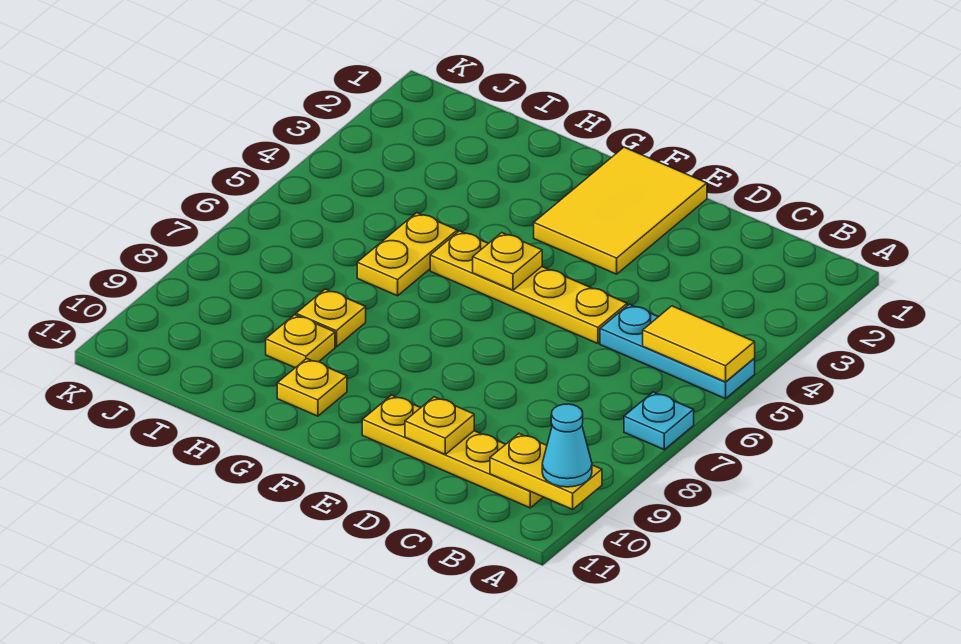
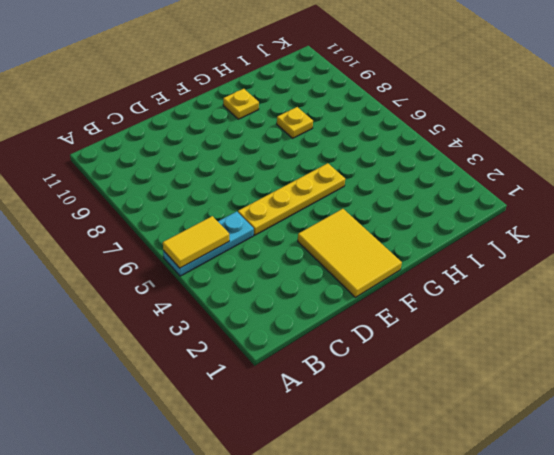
none -> cyan 1x1 plate [624,392,694,450]
none -> yellow 1x4 plate [362,395,543,508]
none -> yellow 1x2 plate [357,213,457,296]

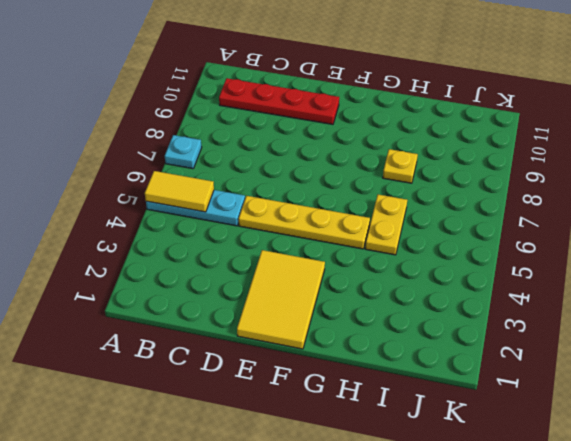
red 1x4 plate [219,78,339,124] -> yellow 1x4 plate [362,395,543,508]
none -> yellow 1x1 plate [277,359,347,416]
none -> yellow 1x1 plate [266,315,335,368]
none -> yellow 1x2 plate [490,434,602,509]

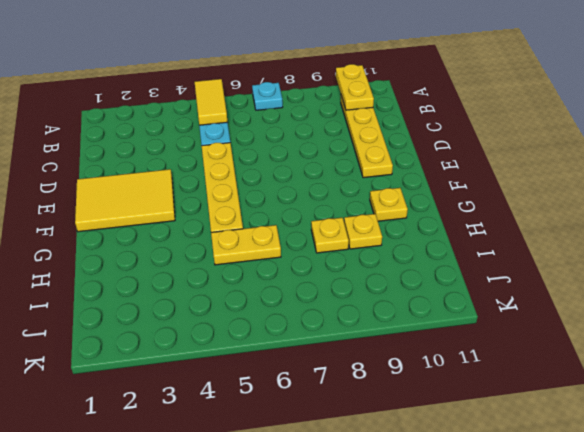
none -> yellow 1x1 plate [405,397,474,454]
none -> yellow 1x1 plate [473,233,542,290]
none -> cyan 1x1 cone [542,404,592,487]

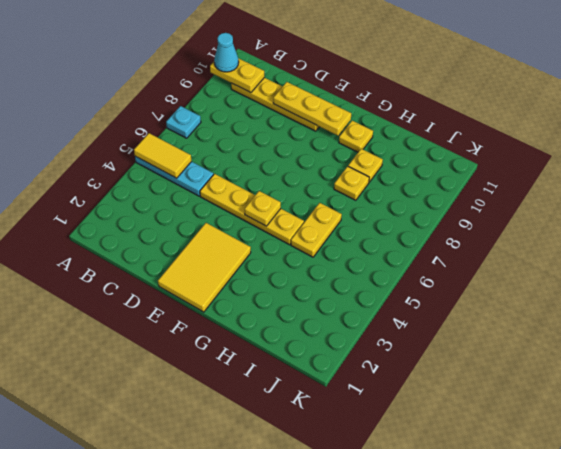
yellow 1x3 plate [273,82,351,135] -> yellow 1x1 plate [405,397,474,454]

